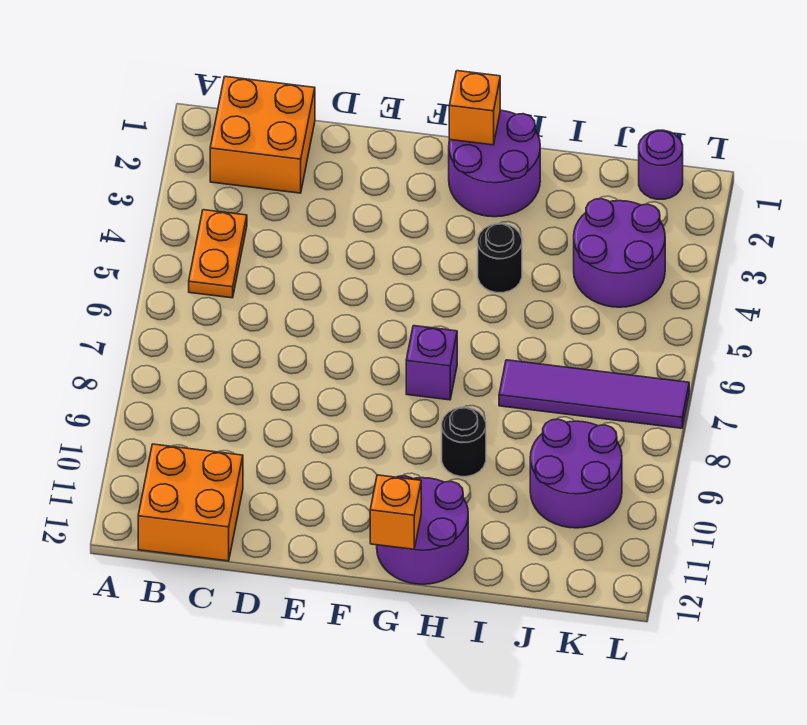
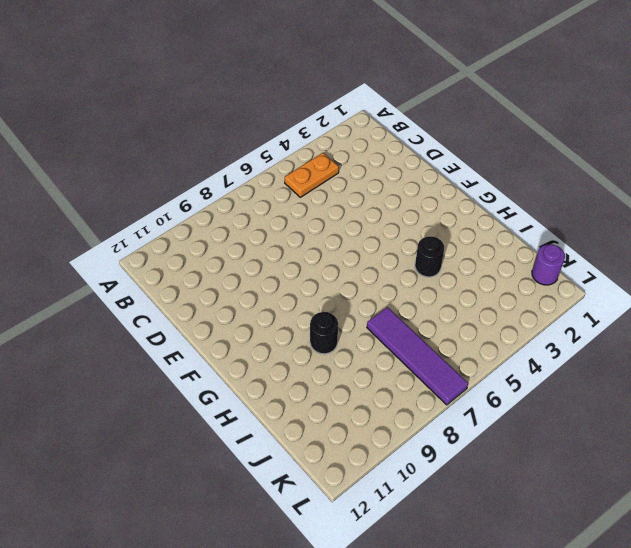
none -> orange 2x2 brick [210,77,315,193]
none -> orange 2x2 brick [138,444,243,561]
none -> purple 2x2 round brick [449,110,540,217]

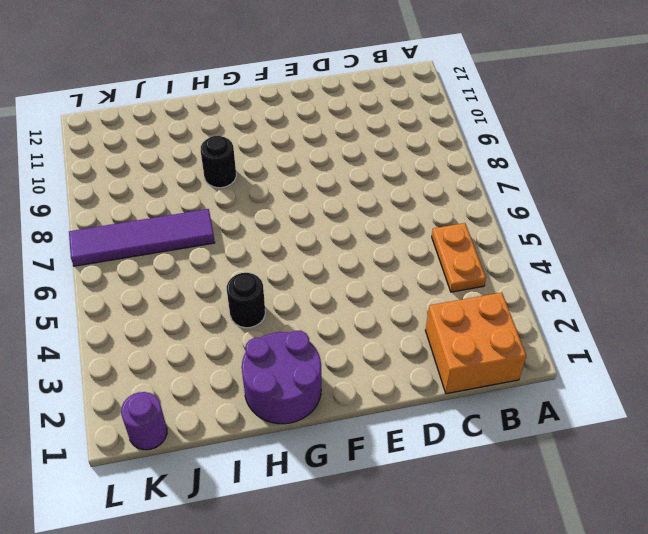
none -> orange 2x2 brick [138,444,243,561]
none -> purple 1x1 brick [406,326,457,400]
none -> purple 2x2 round brick [377,476,468,584]

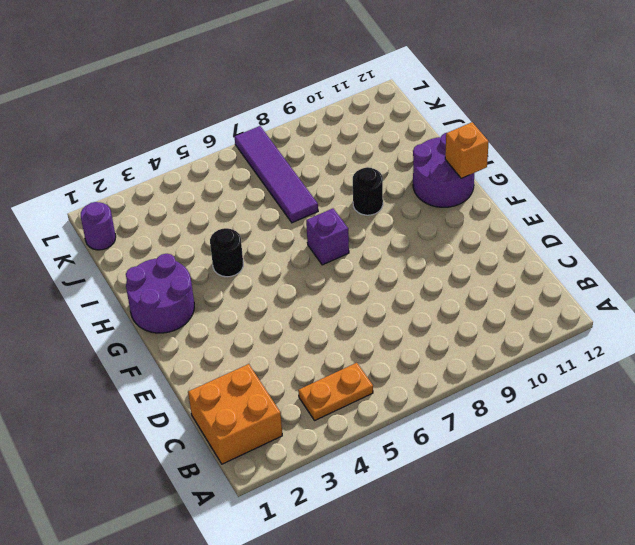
none -> orange 2x2 brick [138,444,243,561]
none -> purple 2x2 round brick [574,199,665,307]
none -> purple 2x2 round brick [530,419,622,528]

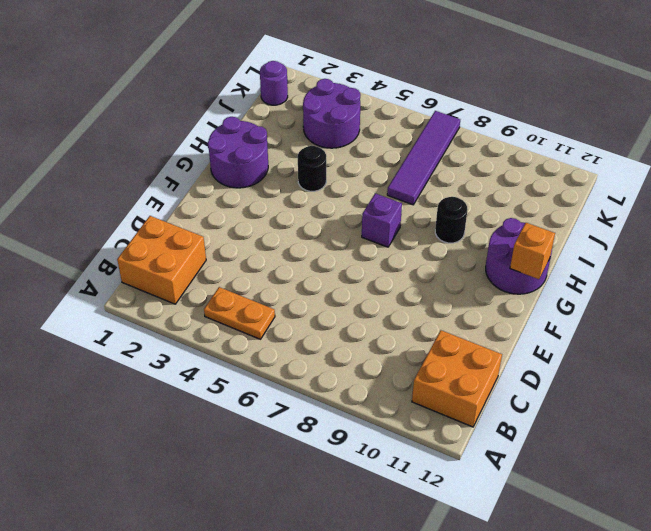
none -> purple 2x2 round brick [530,419,622,528]
none -> orange 1x1 brick [449,71,500,145]

